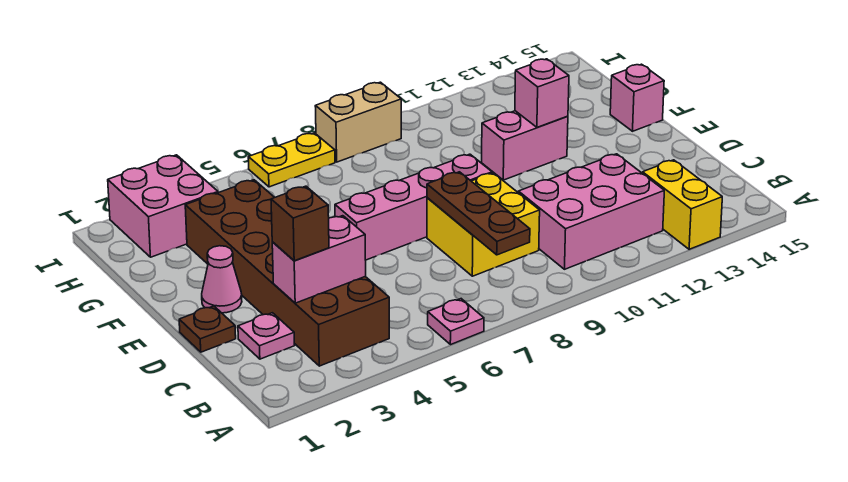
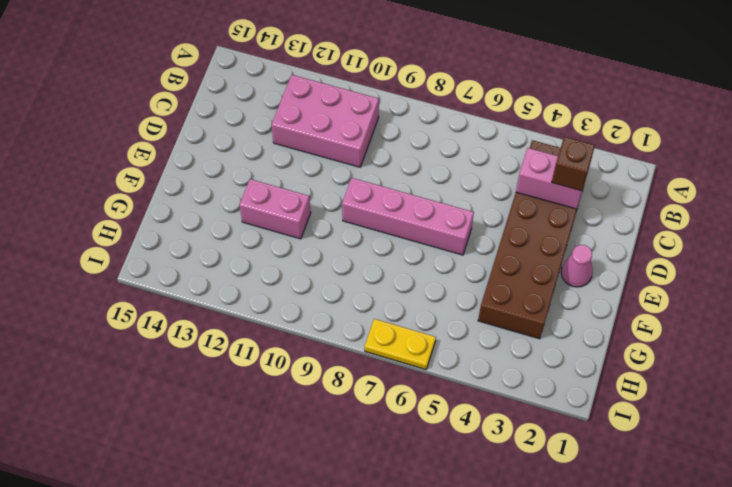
none -> pink 1x1 plate [428,299,484,345]
none -> yellow 1x2 brick [643,160,722,249]
none -> pink 1x1 plate [238,313,295,359]

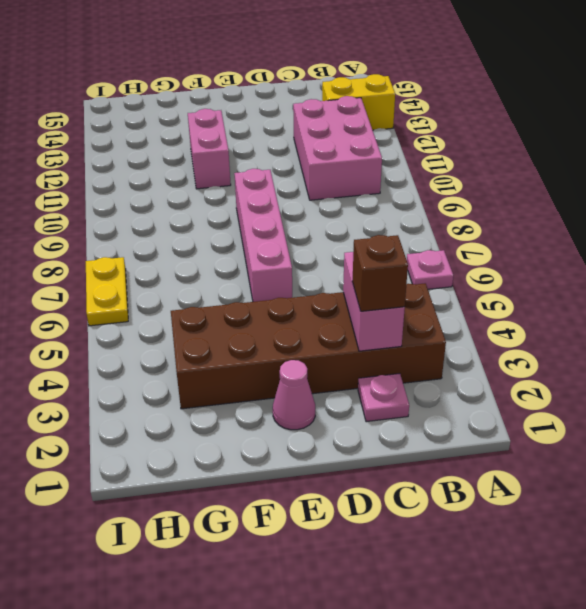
none -> yellow 2x2 brick [427,173,540,276]
none -> brown 1x1 plate [179,306,236,352]
none -> pink 1x1 brick [610,64,664,131]

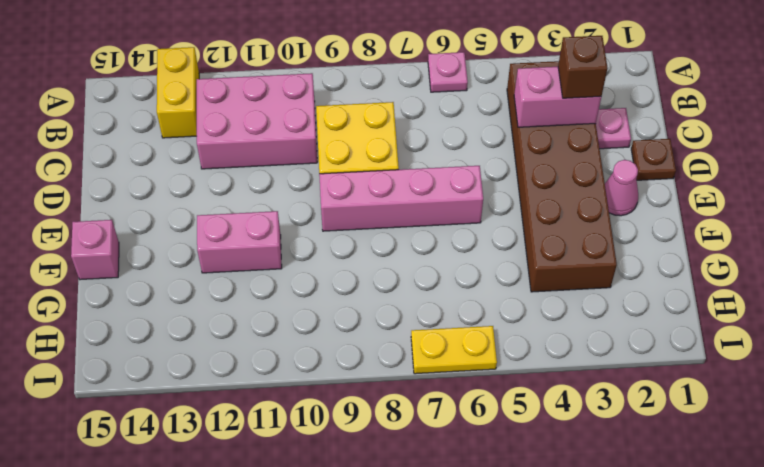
none -> pink 2x2 brick [108,155,218,257]
none -> tan 1x2 brick [315,82,401,162]
none -> brown 1x3 plate [427,172,530,255]

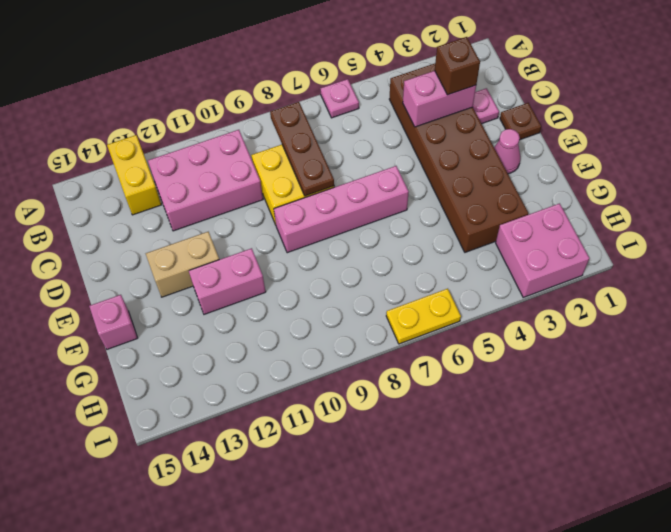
tan 1x2 brick [146,232,219,297] -> tan 1x2 brick moved to [315,82,401,162]
none -> pink 1x1 brick [515,59,569,127]

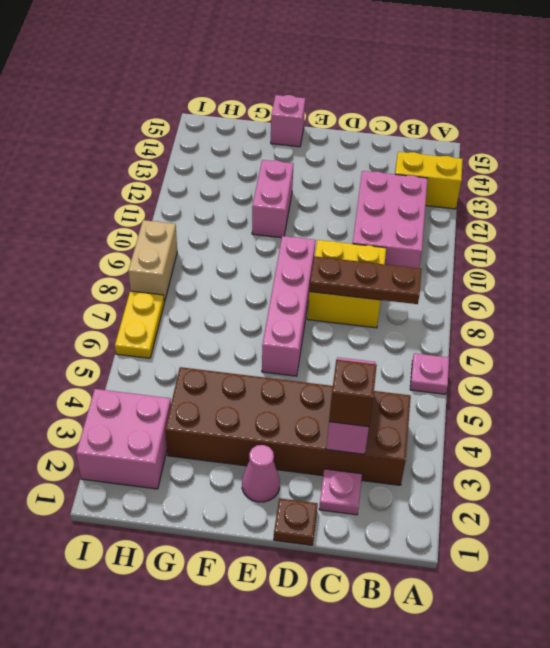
none -> pink 1x1 brick [515,59,569,127]

